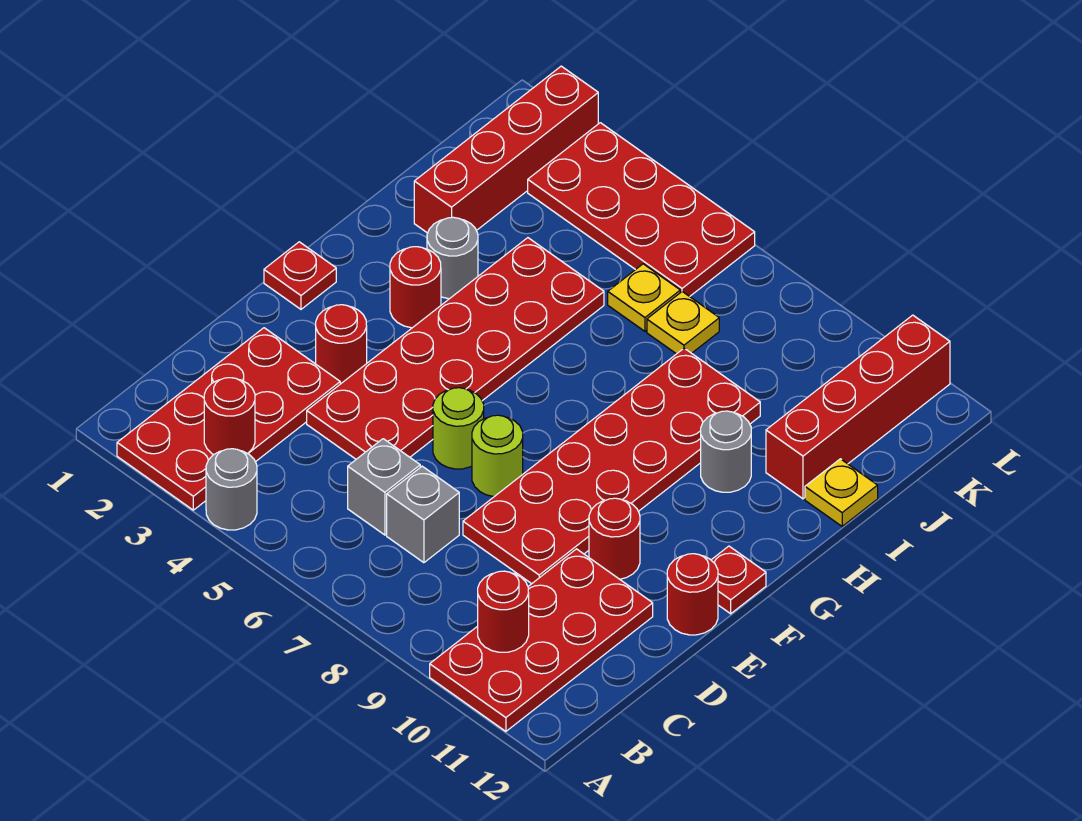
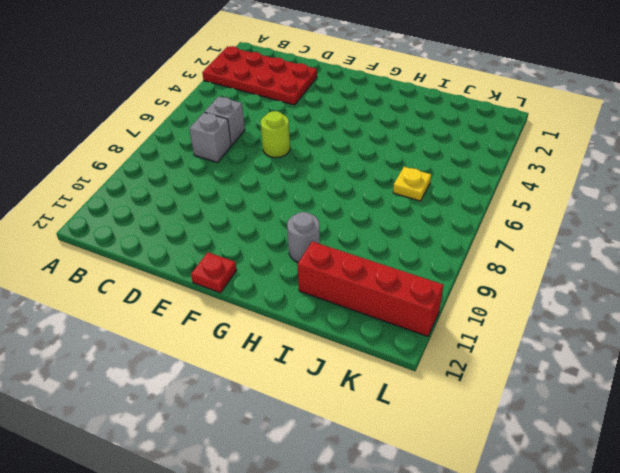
none -> grey 1x1 round brick [206,449,257,530]
none -> red 2x4 plate [430,549,653,731]
none -> red 2x6 plate [307,238,604,459]

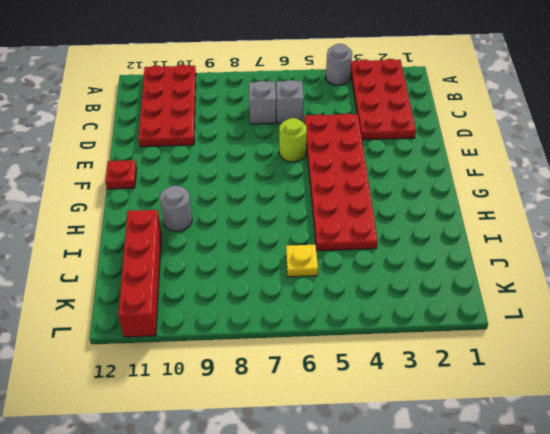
none -> red 2x6 plate [463,348,760,584]
none -> red 1x1 round brick [316,305,367,384]
none -> lime 1x1 round brick [472,415,523,497]

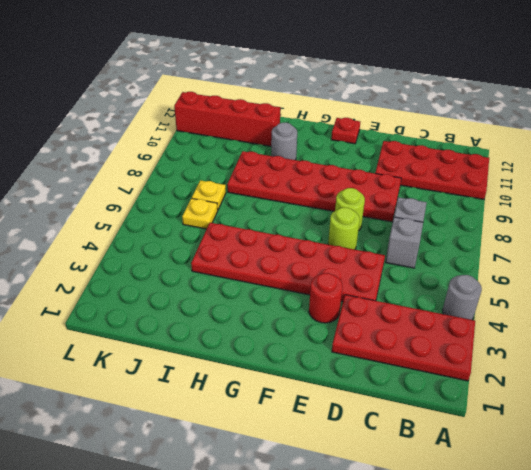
none -> red 1x1 round brick [589,498,640,579]
none -> red 1x1 round brick [667,554,718,635]
none -> red 1x1 plate [264,242,336,309]

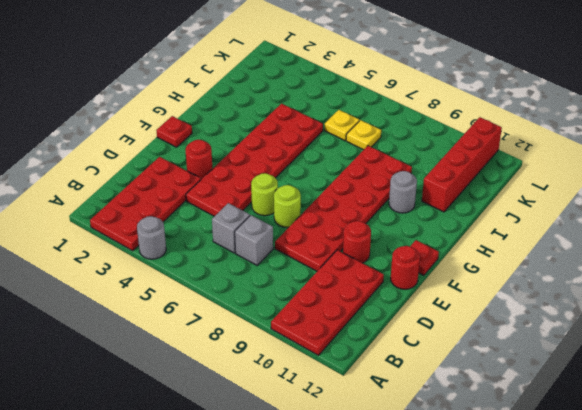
none -> red 1x1 round brick [390,247,441,328]
none -> grey 1x1 round brick [427,217,478,299]
none -> red 1x4 brick [414,66,598,233]

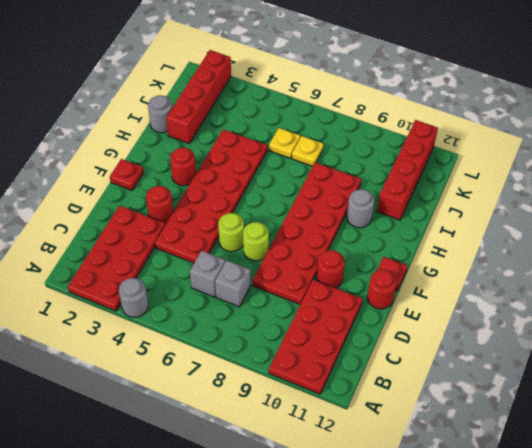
grey 1x1 round brick [148,95,172,133] -> grey 1x1 round brick moved to [427,217,478,299]
none -> yellow 1x1 plate [805,459,878,526]
none -> red 2x4 plate [528,123,755,296]
none -> red 1x1 round brick [204,378,255,455]

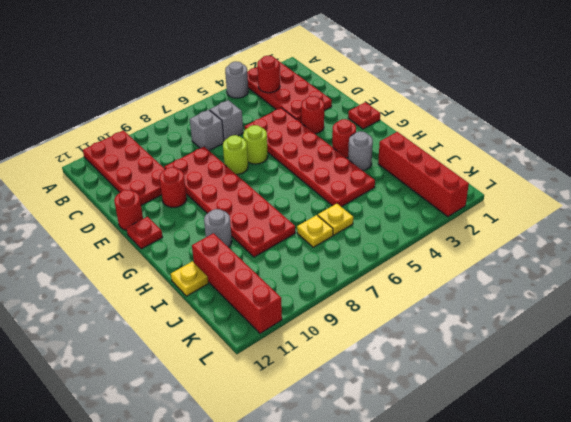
none -> red 2x4 plate [528,123,755,296]
none -> red 1x1 round brick [478,571,529,652]

